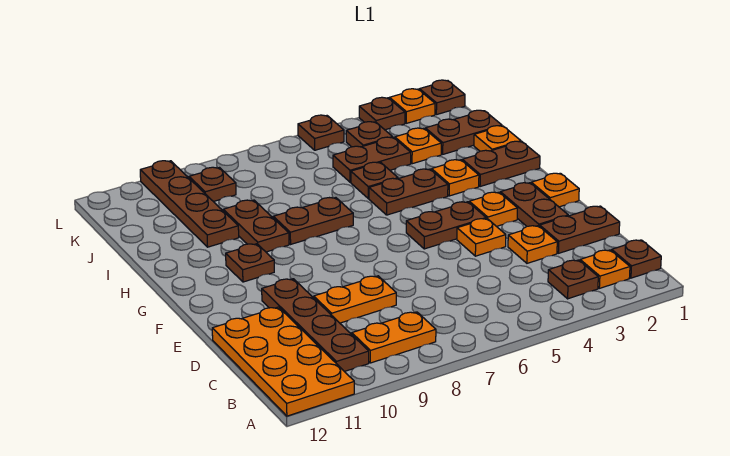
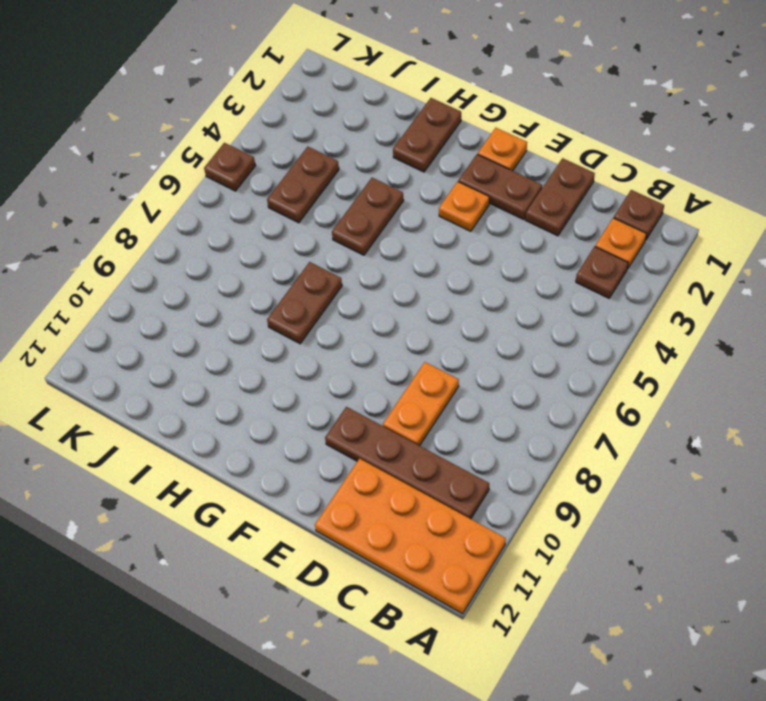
none -> orange 1x2 plate [352,312,436,363]
none -> orange 1x1 plate [508,226,557,263]
none -> orange 1x1 plate [457,219,506,256]
none -> brown 1x2 plate [406,202,486,249]

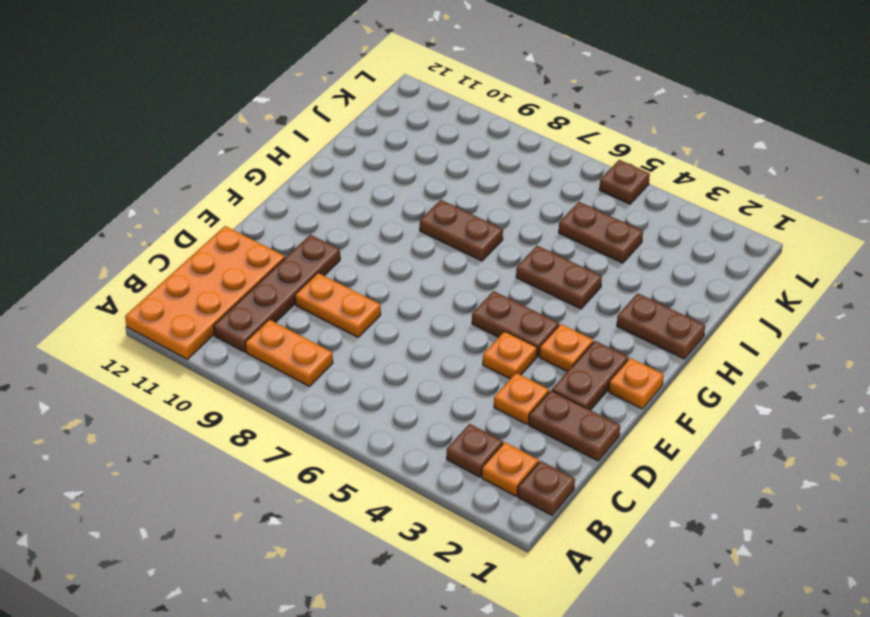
none -> brown 1x1 plate [226,244,274,282]
none -> orange 1x1 plate [432,160,479,196]
none -> brown 1x2 plate [223,200,289,252]
none -> orange 1x1 plate [474,126,521,151]

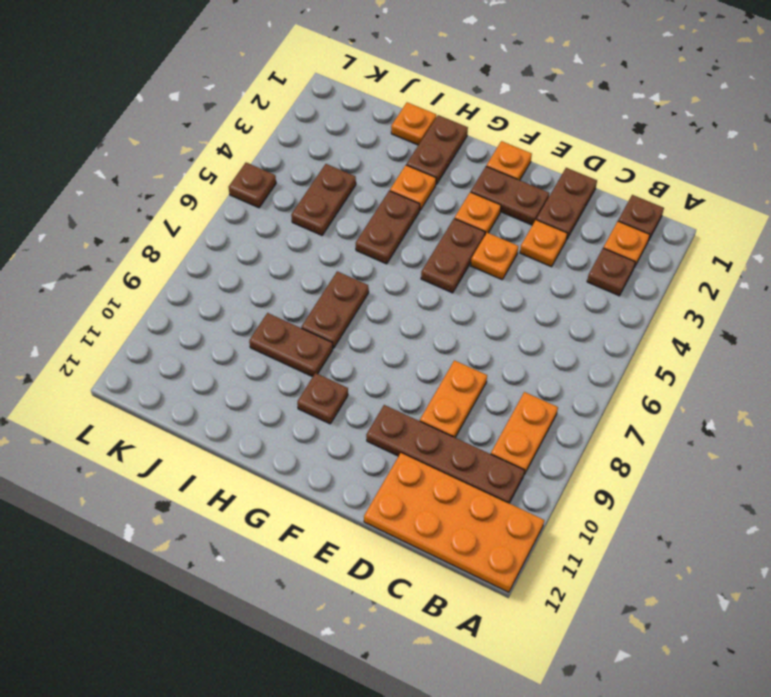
none -> brown 1x1 plate [351,162,398,198]
none -> brown 1x4 plate [140,161,239,247]
none -> brown 1x2 plate [425,110,502,154]
none -> orange 1x1 plate [395,128,441,164]

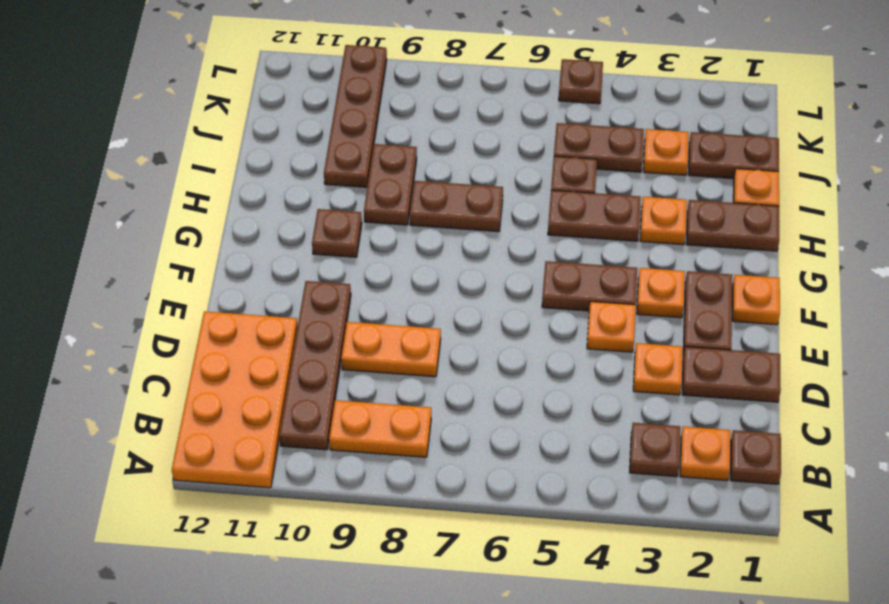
none -> brown 1x1 plate [346,122,393,147]
none -> brown 1x1 plate [189,167,236,202]
none -> brown 1x1 plate [419,80,465,115]
none -> orange 1x1 plate [389,89,435,123]

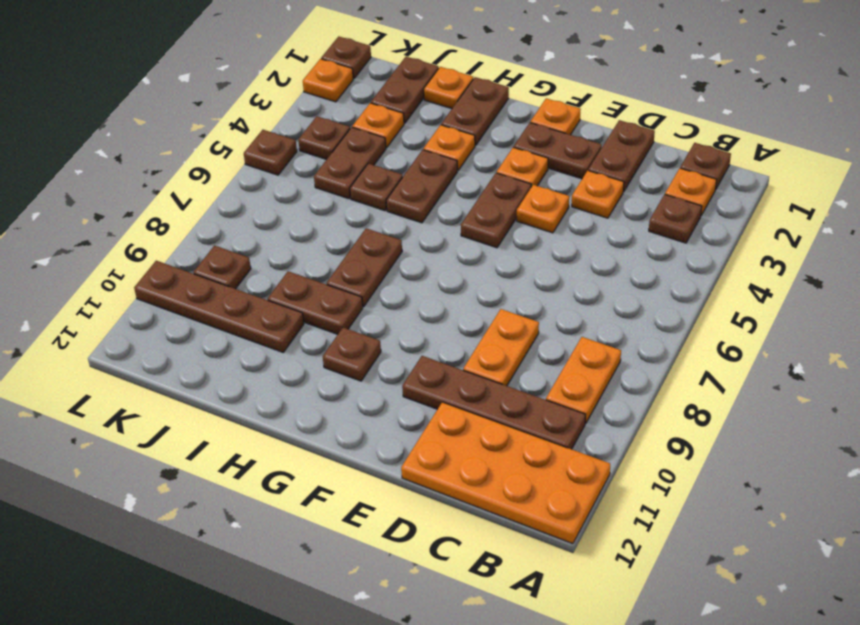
none -> brown 1x1 plate [359,97,405,130]

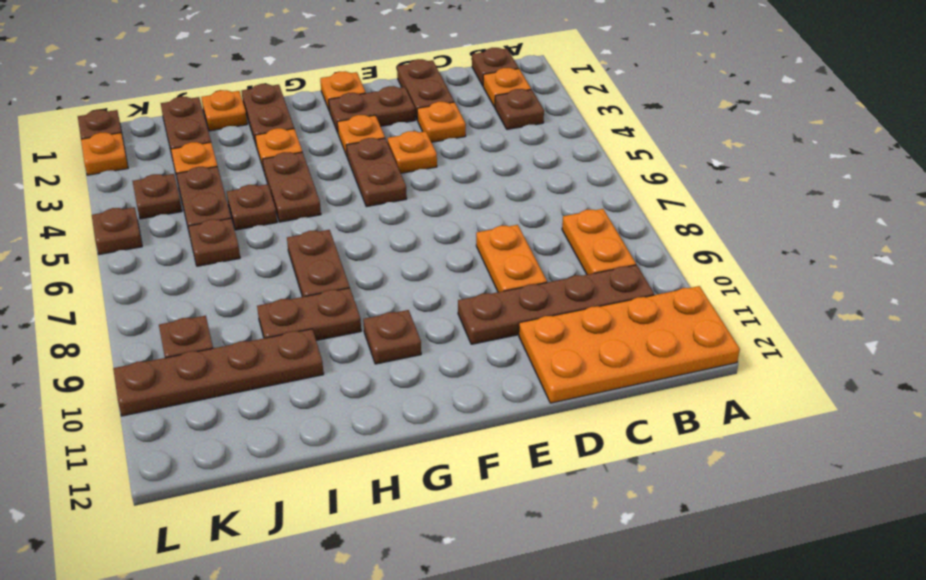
brown 1x1 plate [188,218,240,266] -> brown 1x1 plate moved to [359,97,405,130]

